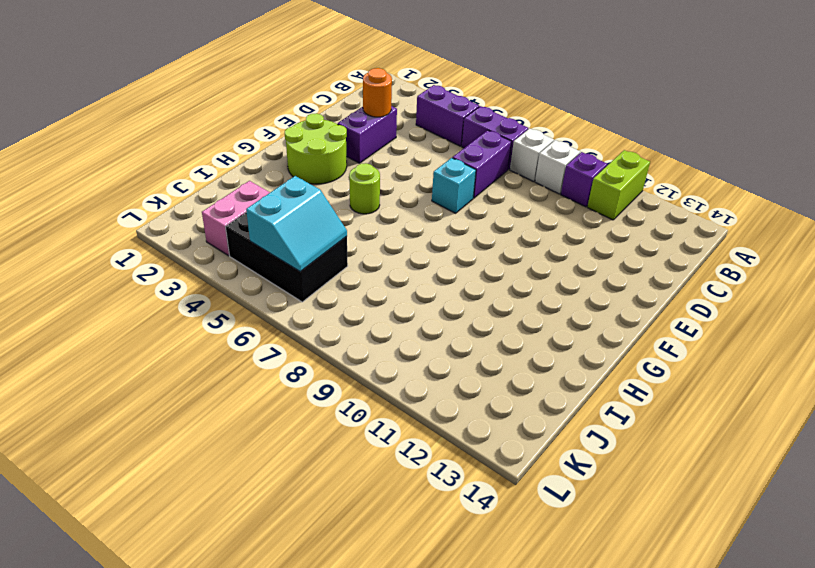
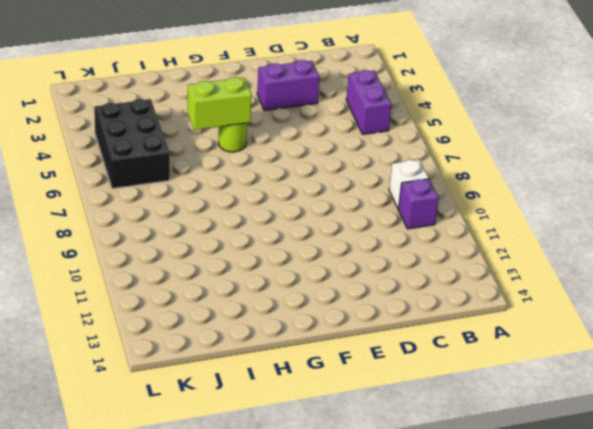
lime 1x2 brick [188,77,252,130] -> lime 1x2 brick moved to [587,150,650,220]
none -> purple 1x2 brick [462,106,528,169]
none -> white 1x1 brick [510,128,554,182]
none -> purple 1x2 brick [453,130,512,198]

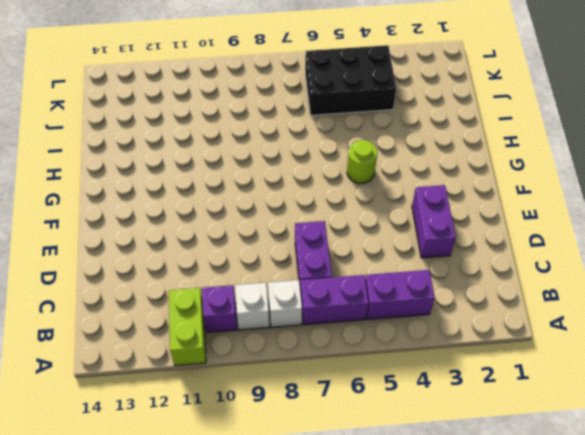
none -> cyan 1x1 brick [432,158,476,213]
none -> lime 2x2 round brick [285,113,347,184]
none -> pink 1x2 brick [202,181,270,256]

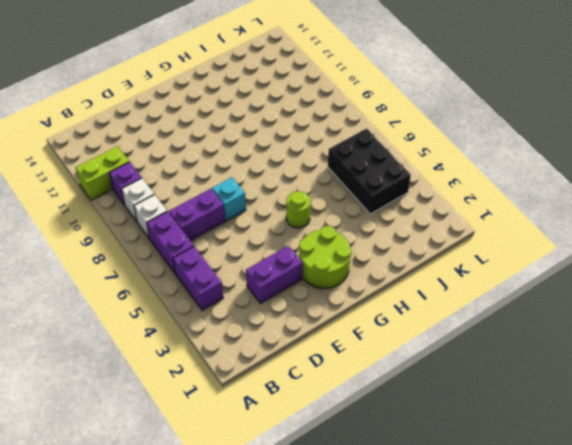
none -> pink 1x2 brick [202,181,270,256]
none -> orange 1x1 round brick [363,68,392,117]
none -> cyan 2x2 slope [246,176,347,272]

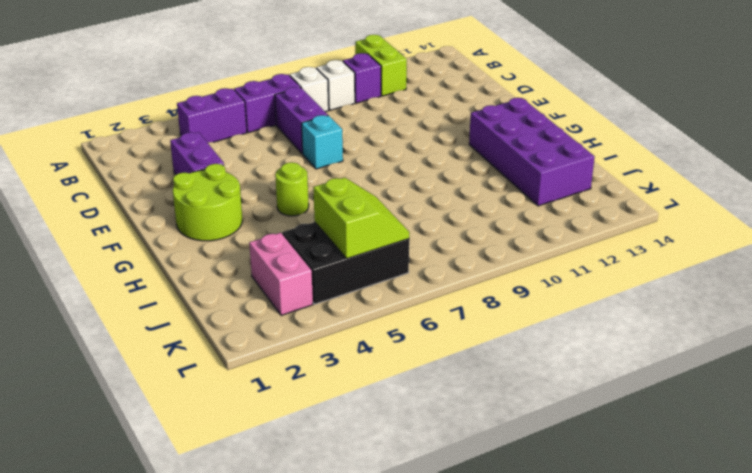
purple 2x4 brick [469,98,595,206] -> none
lime 2x2 slope [313,178,409,259] -> cyan 2x2 slope [246,176,347,272]
none -> orange 1x1 round brick [363,68,392,117]

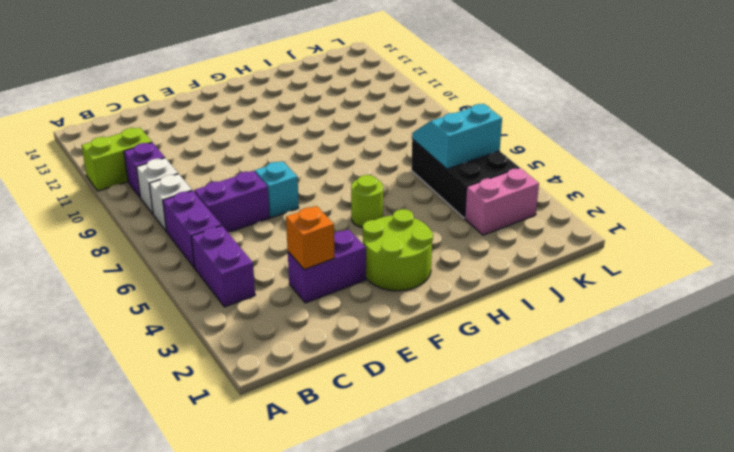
orange 1x1 brick [286,206,335,270] -> orange 1x1 round brick [363,68,392,117]

